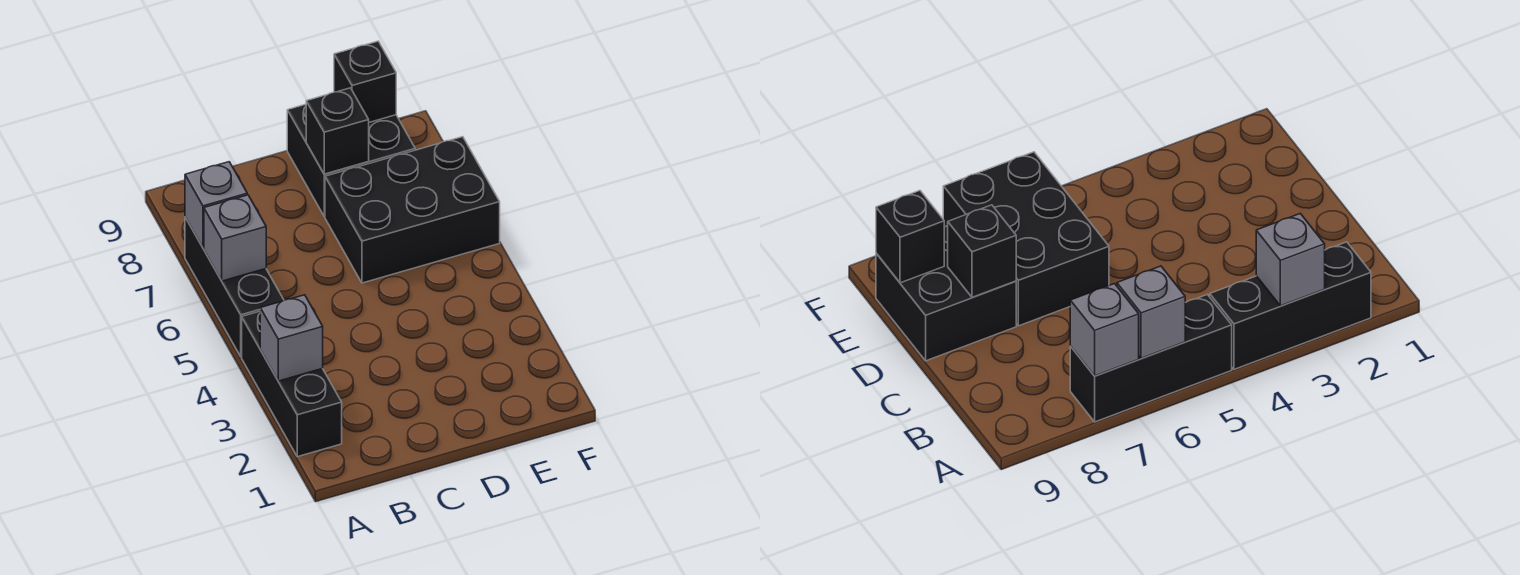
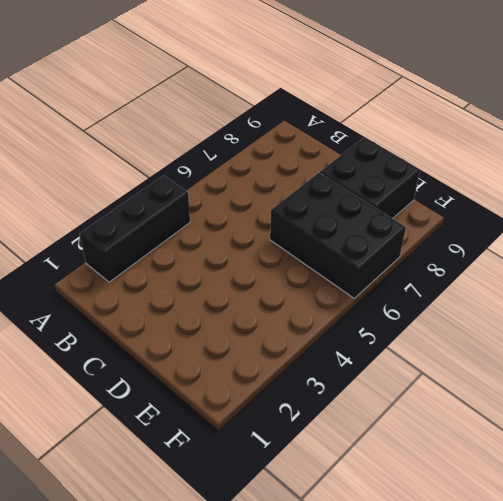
none -> black 1x3 brick [185,217,284,357]
none -> grey 1x1 brick [260,295,323,381]

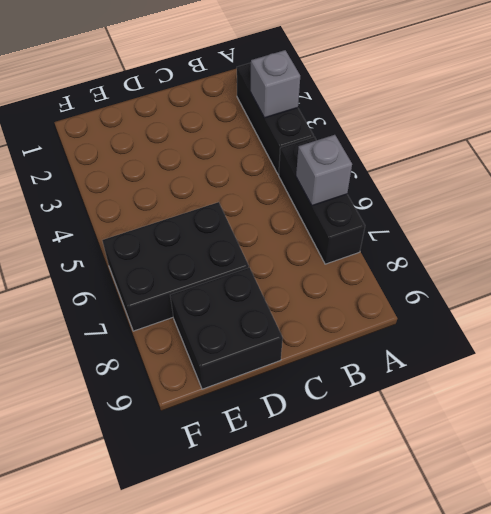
none -> grey 1x1 brick [185,162,247,248]
none -> black 1x1 brick [306,88,369,174]

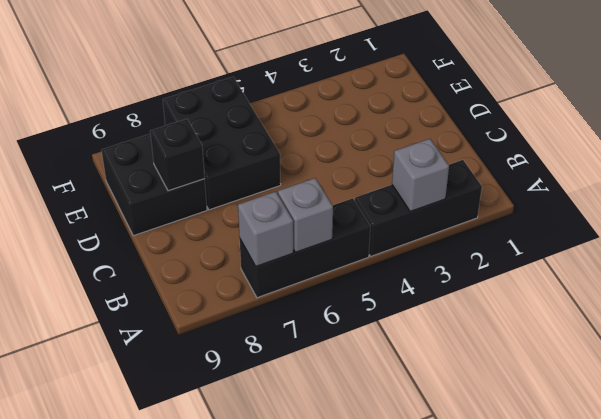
none -> black 1x1 brick [334,41,396,122]

